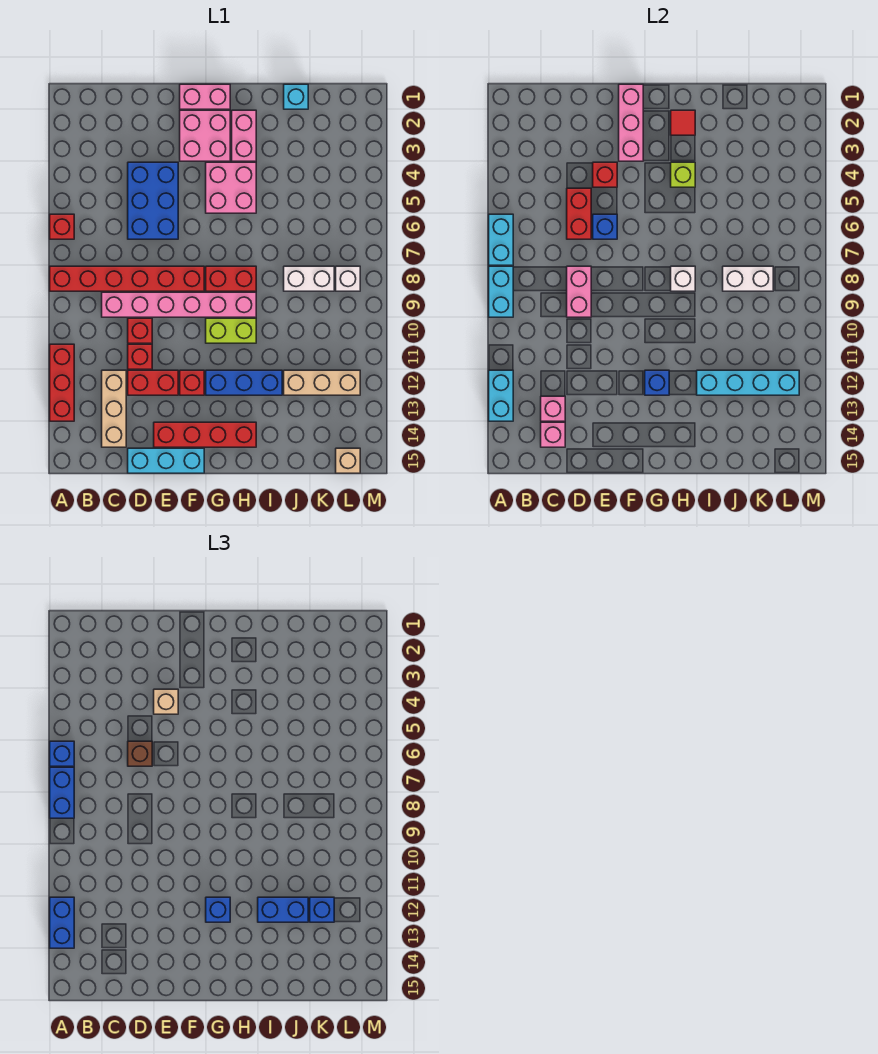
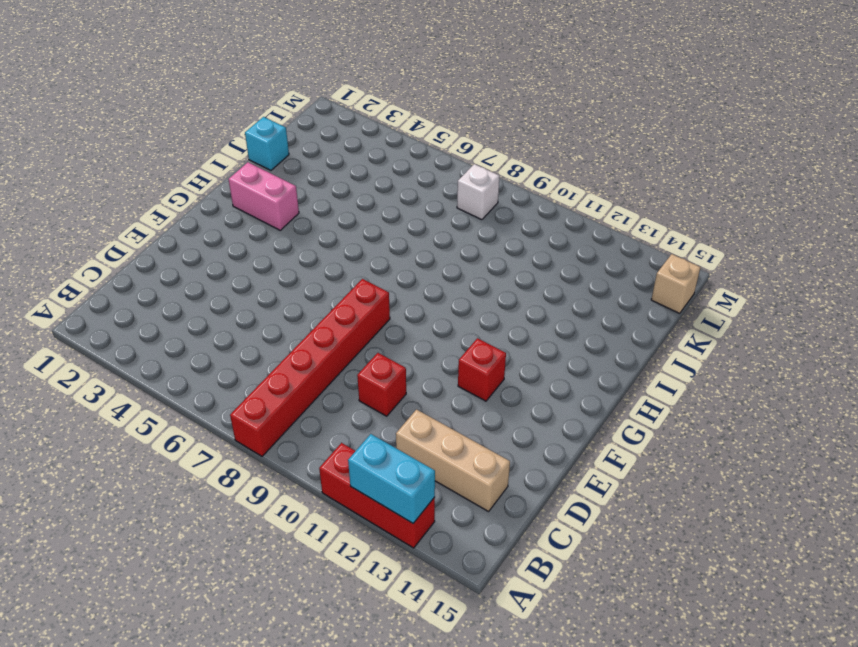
none -> red 1x1 brick [50,214,74,239]
none -> pink 1x6 brick [102,292,256,317]
none -> blue 2x3 brick [128,162,178,239]
none -> red 1x1 brick [128,344,152,369]

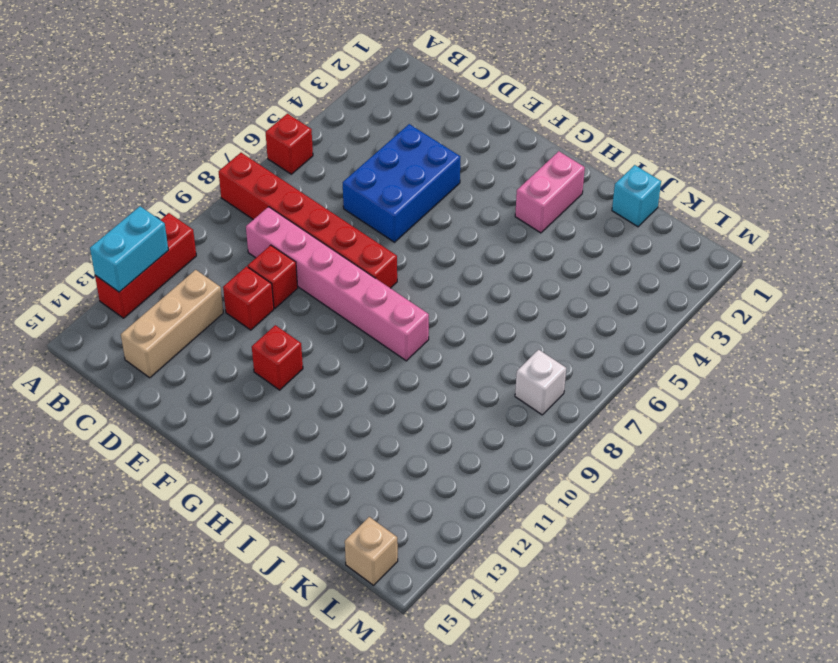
none -> red 1x2 brick [128,370,178,395]
none -> cyan 1x3 brick [128,448,204,473]
none -> red 1x4 brick [154,422,256,447]
none -> pink 1x2 brick [180,84,230,109]

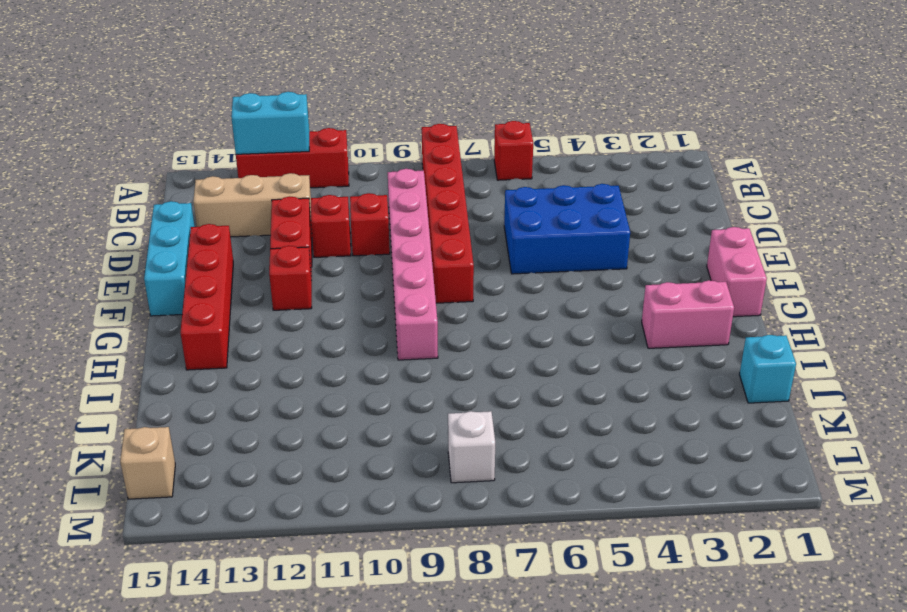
none -> pink 2x2 brick [180,110,230,161]
none -> pink 2x2 brick [206,162,256,213]
none -> red 1x2 brick [206,266,256,291]
none -> lime 1x2 brick [206,318,256,343]

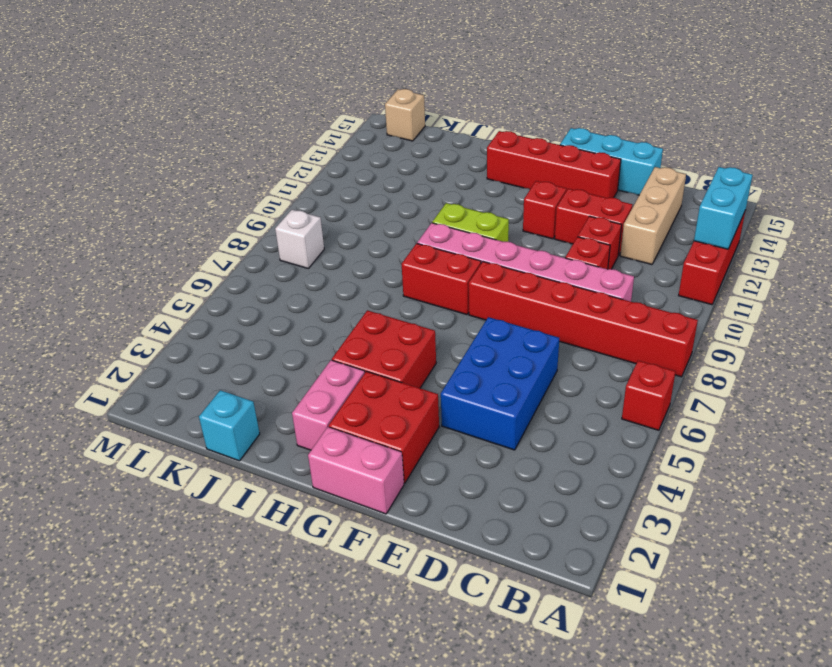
red 2x2 brick [329,371,439,483] -> pink 2x2 brick [180,110,230,161]
red 2x2 brick [332,310,436,388] -> pink 2x2 brick [206,162,256,213]
none -> blue 1x3 brick [206,370,282,395]
none -> white 1x2 brick [284,266,334,291]
none -> tan 1x3 brick [284,370,360,395]
none -> cyan 1x2 brick [489,214,513,265]

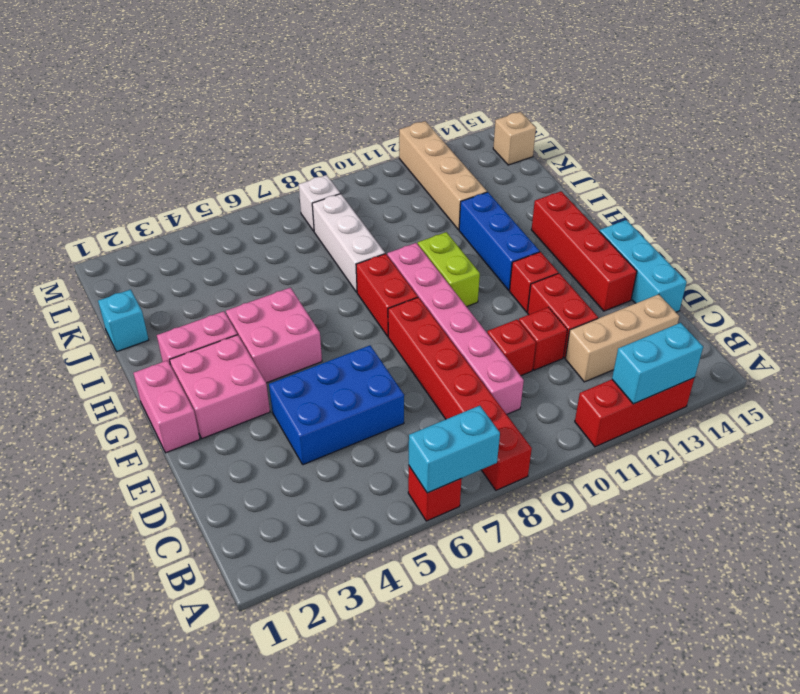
white 1x3 brick [312,194,385,292] -> white 1x2 brick [284,266,334,291]
tan 1x4 brick [399,121,487,230] -> tan 1x3 brick [284,370,360,395]
none -> cyan 1x2 brick [489,266,513,317]
none -> pink 1x1 brick [541,396,565,421]
none -> pink 1x1 brick [541,422,565,447]
none -> red 1x2 brick [567,188,591,239]

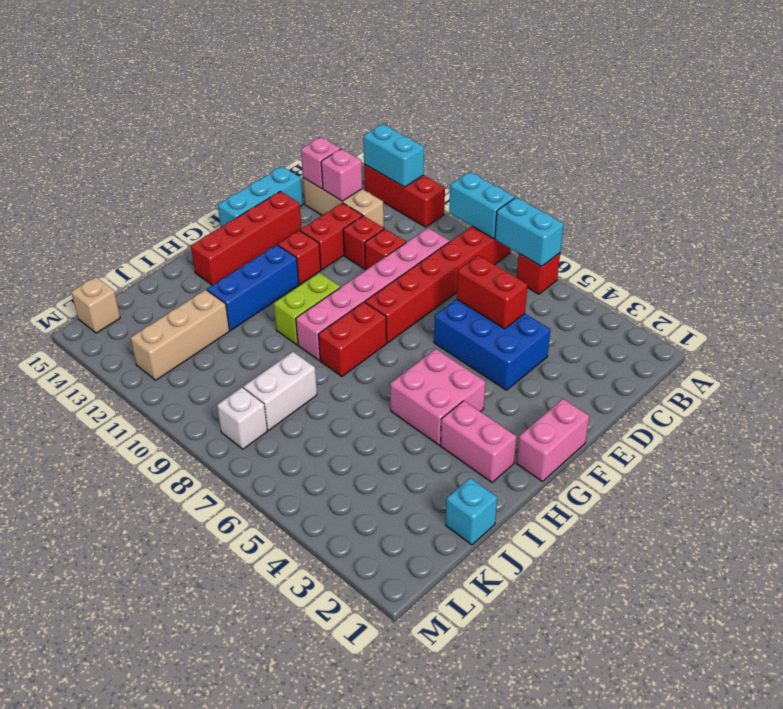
none -> pink 2x2 brick [180,110,230,161]
none -> pink 1x2 brick [567,266,591,317]
none -> red 1x1 brick [593,162,617,187]
none -> blue 1x1 brick [593,214,617,239]

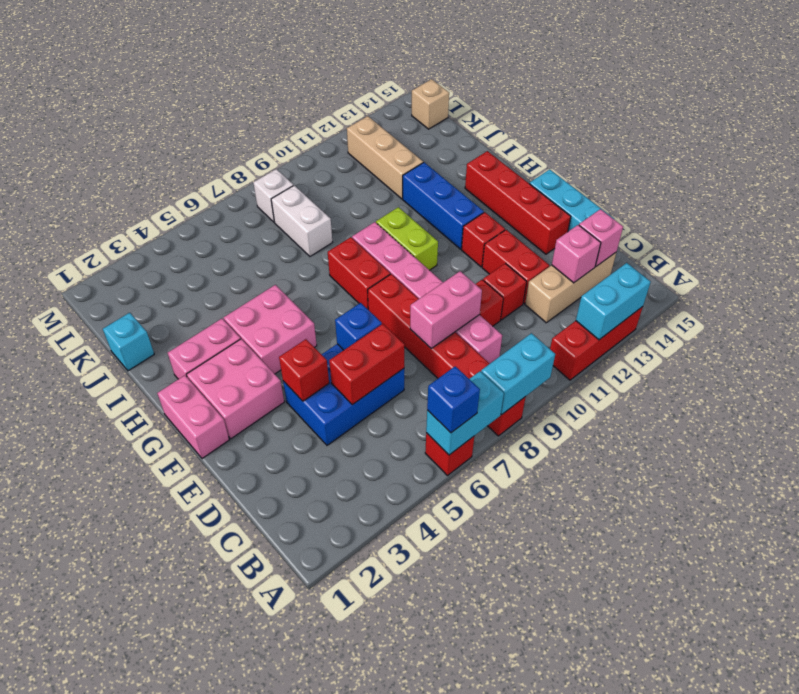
none -> pink 1x3 brick [619,84,643,161]
none -> blue 1x1 brick [645,370,669,395]
none -> red 1x1 tile [671,110,695,135]
none -> lime 1x1 brick [671,162,695,187]

